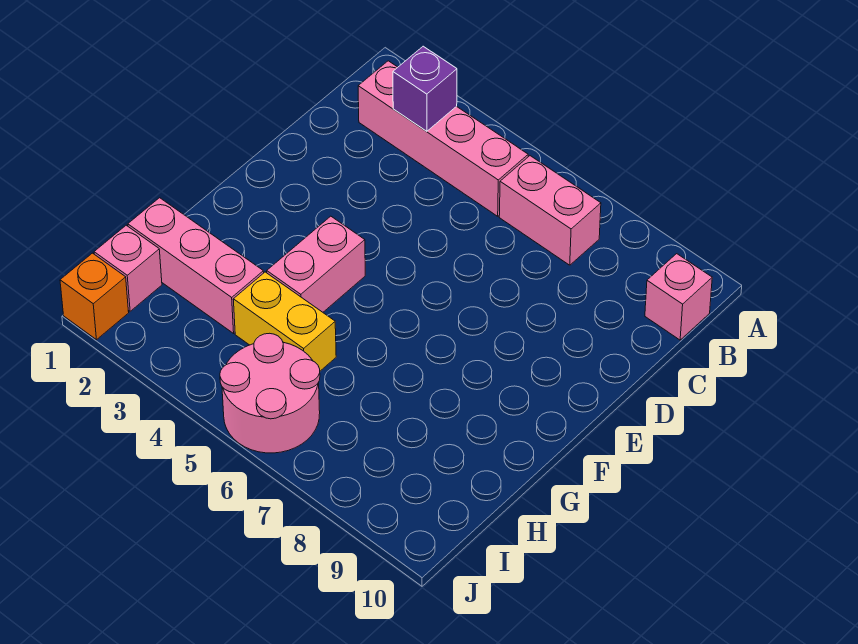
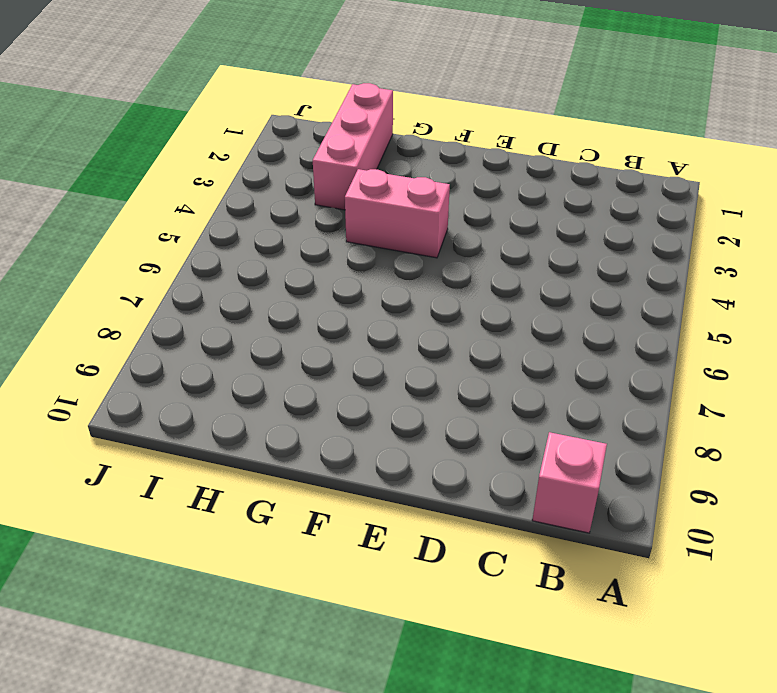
none -> pink 1x4 brick [358,61,528,216]
none -> pink 1x2 brick [499,156,601,265]

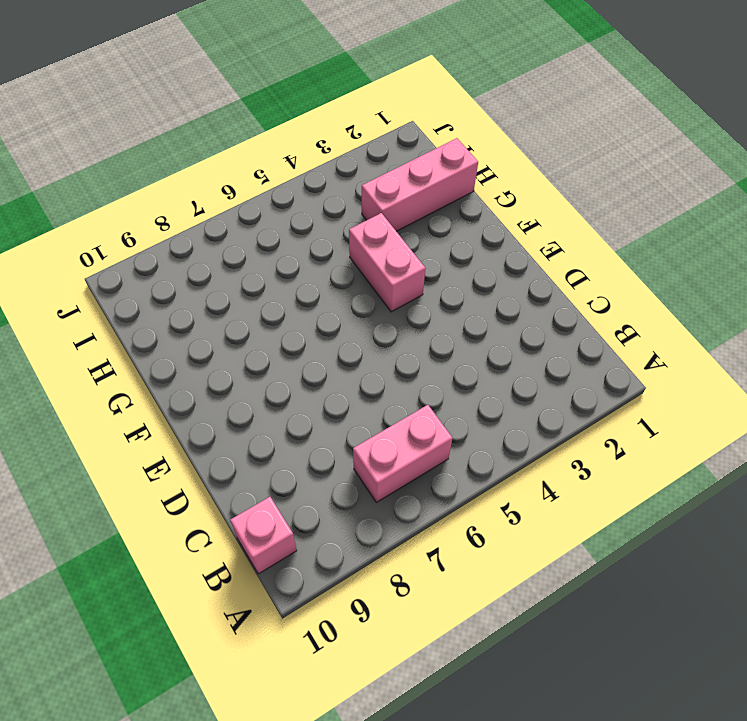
none -> pink 1x4 brick [358,61,528,216]
none -> yellow 1x2 brick [233,272,336,371]

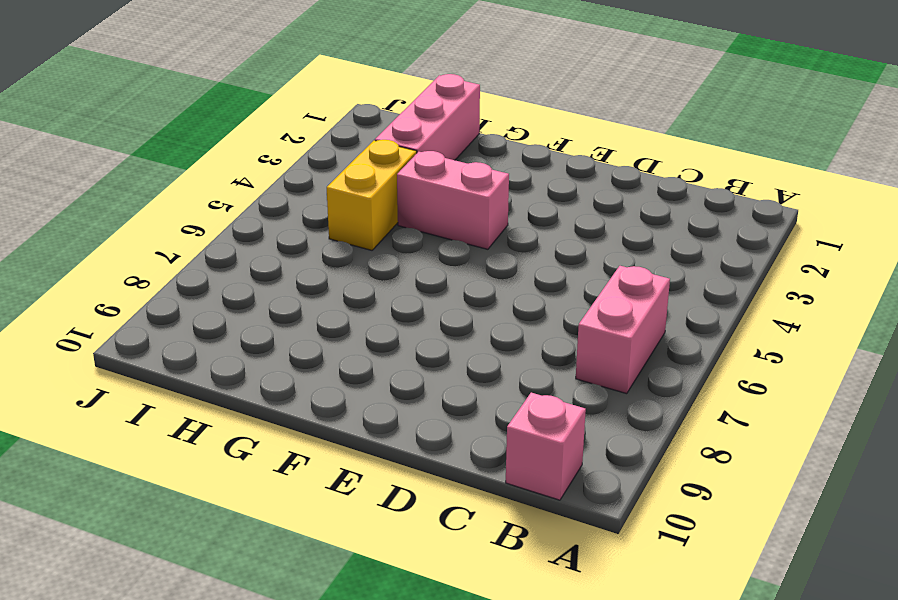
none -> pink 1x4 brick [358,61,528,216]
none -> pink 1x1 brick [94,225,162,311]

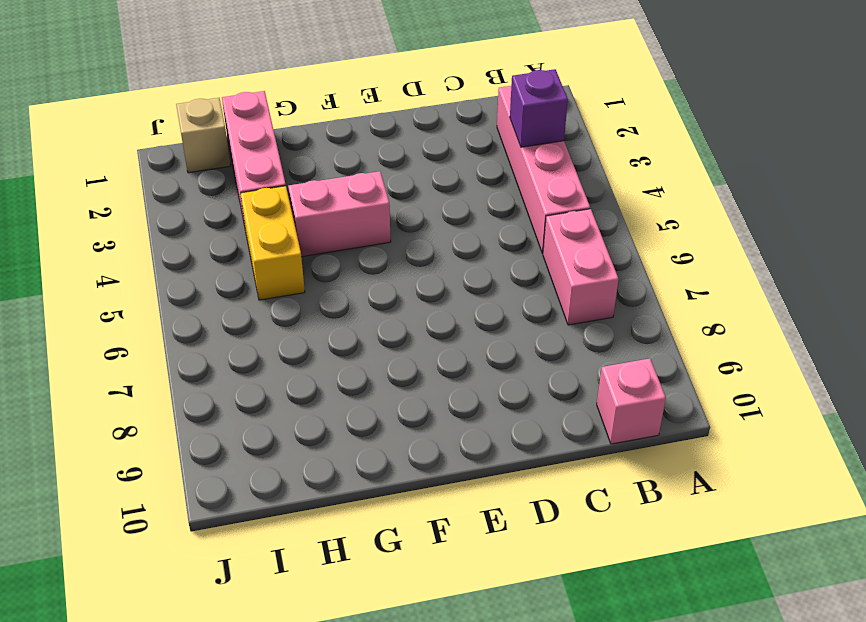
tan 1x1 brick [176,98,231,173] -> pink 1x1 brick [94,225,162,311]
none -> pink 2x2 round brick [220,333,320,453]
none -> orange 1x1 brick [60,253,129,340]

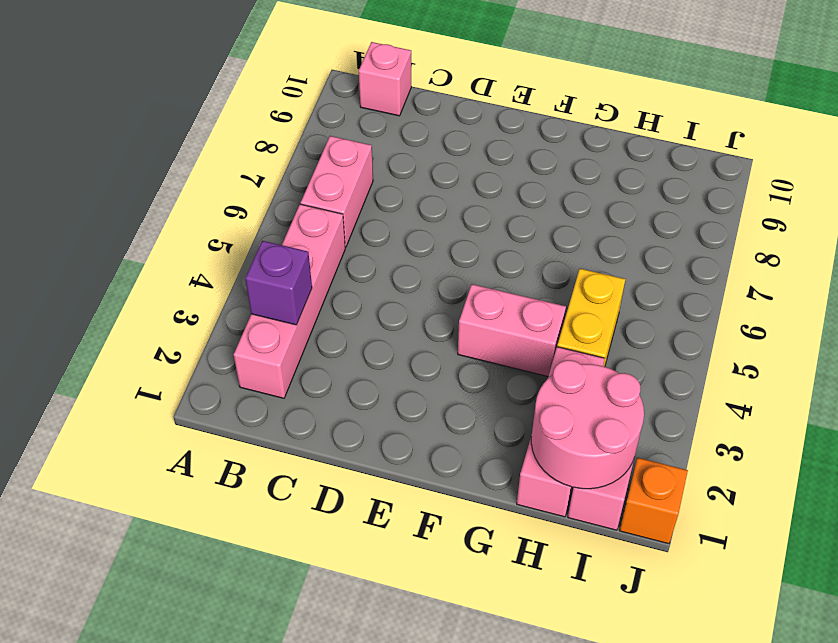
pink 2x2 round brick [531,360,644,489] -> pink 2x2 round brick moved to [220,333,320,453]

